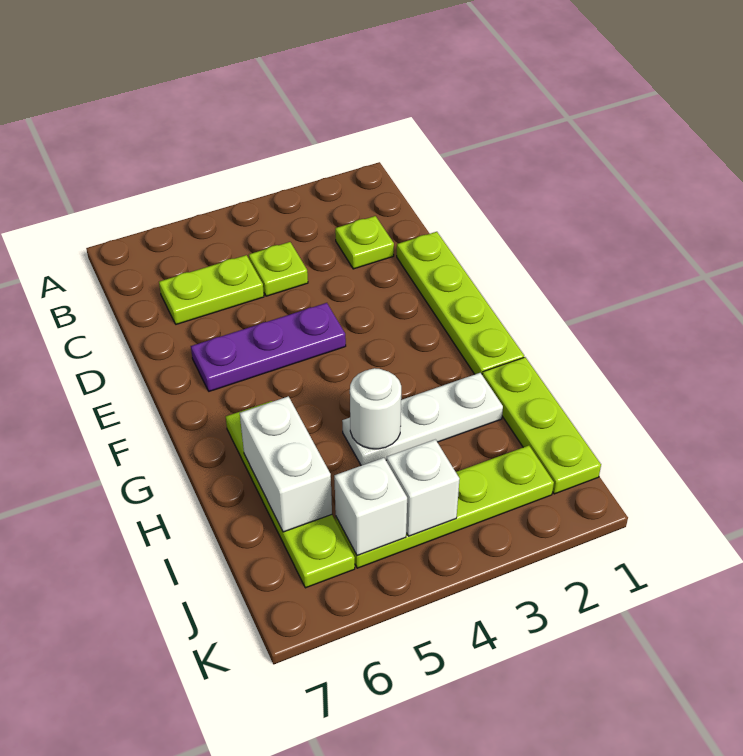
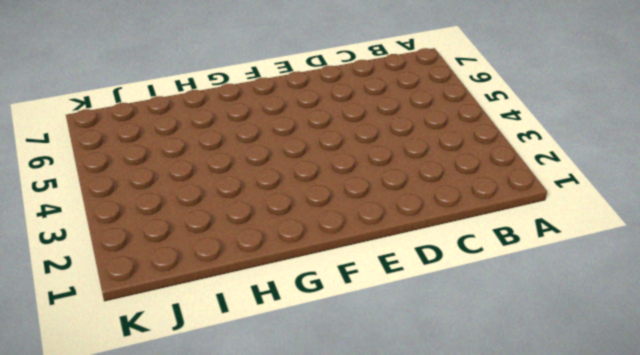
none -> lime 1x1 plate [335,216,394,269]
none -> lime 1x1 plate [249,242,308,296]
none -> lime 1x2 plate [159,255,264,324]

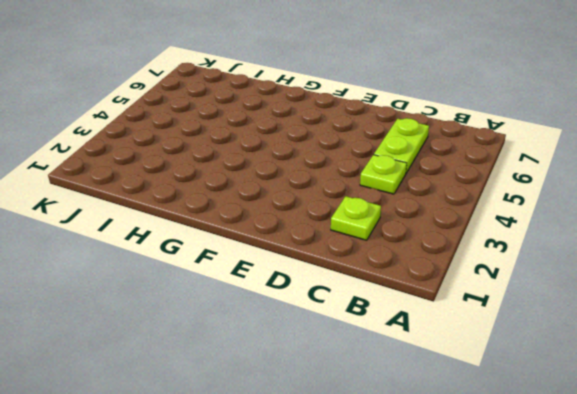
none -> lime 1x4 plate [397,232,524,374]
none -> purple 1x3 plate [191,303,346,391]
none -> lime 1x4 plate [226,401,355,588]

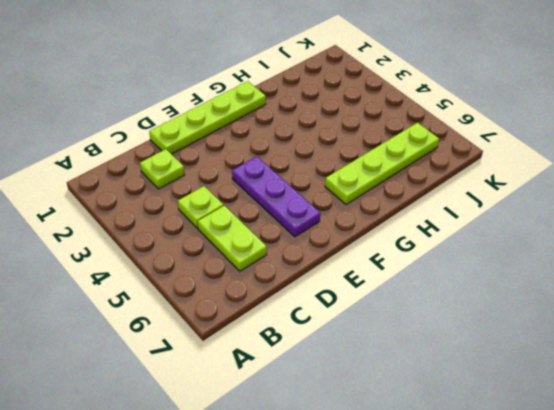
none -> lime 1x3 plate [482,357,601,494]
none -> white 1x3 plate [342,373,503,466]
none -> lime 1x4 plate [336,446,554,568]

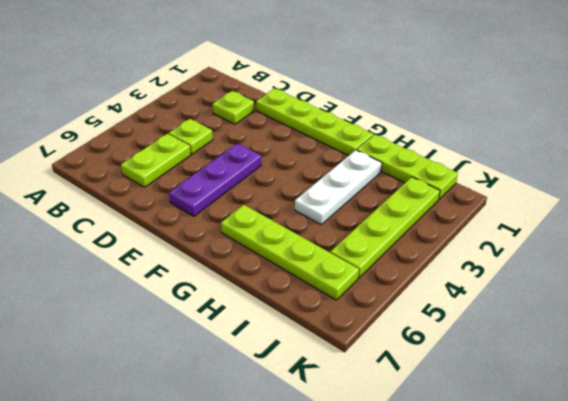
none -> white 1x1 round brick [350,368,401,449]
none -> white 1x2 brick [240,396,332,532]
none -> white 1x1 brick [387,439,459,536]

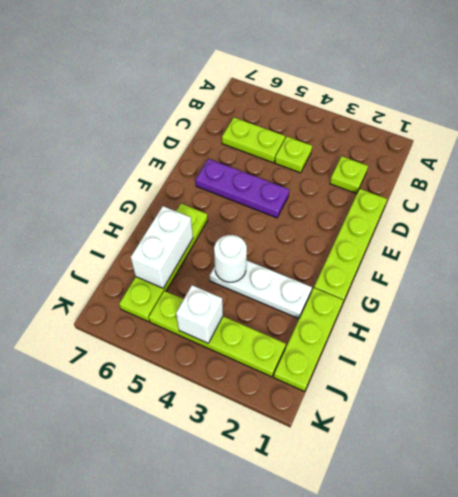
none -> white 1x1 brick [334,458,407,556]

